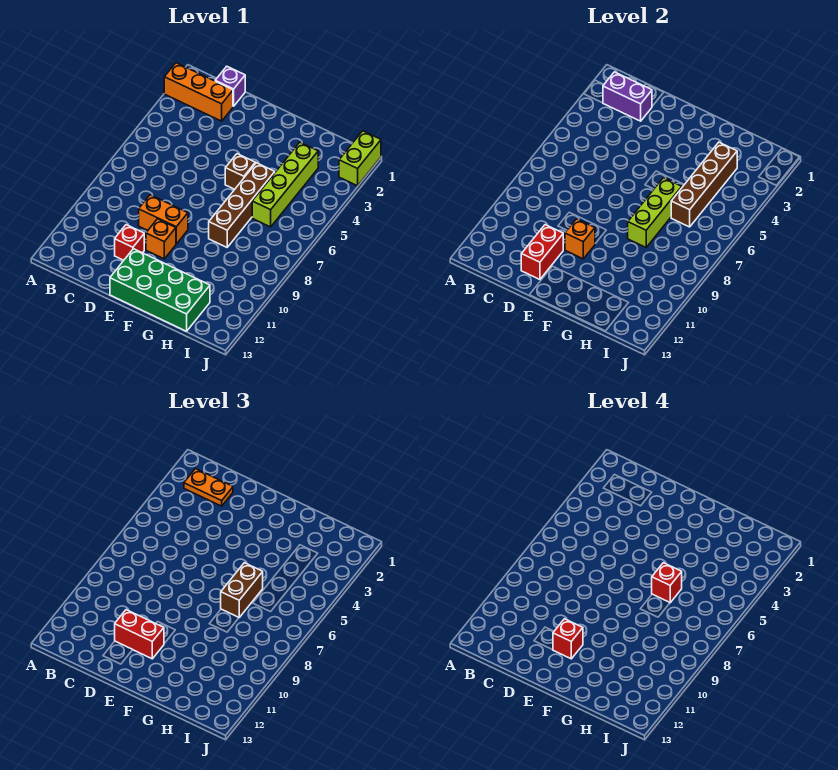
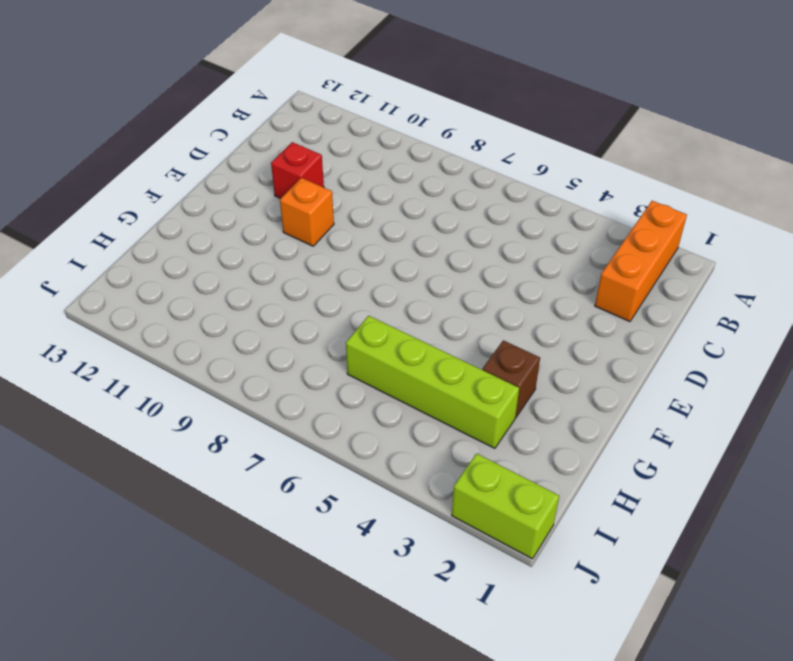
brown 1x1 brick [483,340,540,417] -> brown 1x1 brick moved to [225,154,255,189]
none -> purple 1x1 brick [215,66,245,106]
none -> orange 1x2 brick [139,195,188,244]
none -> green 2x4 brick [110,249,210,331]

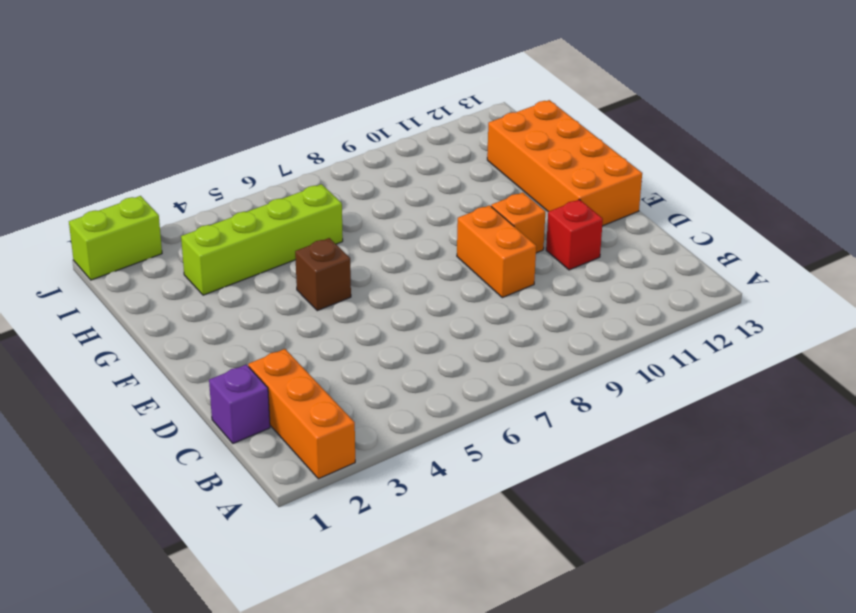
orange 2x4 brick [487,100,642,226] -> green 2x4 brick [110,249,210,331]
none -> brown 1x4 brick [209,163,275,247]
none -> purple 1x2 brick [603,72,652,121]
none -> red 1x2 brick [521,225,563,279]

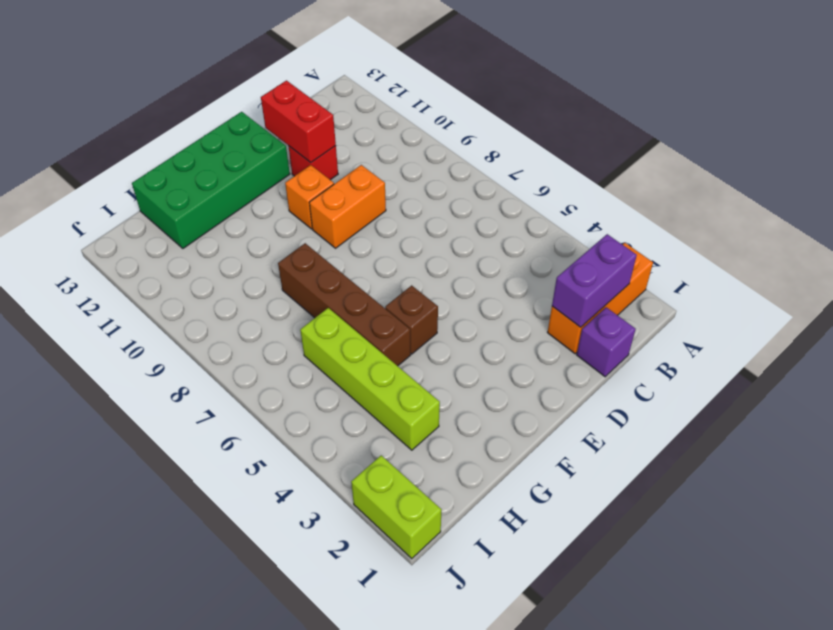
none -> orange 1x1 brick [565,219,595,259]
none -> lime 1x3 brick [628,178,682,247]
none -> brown 1x4 brick [671,142,737,227]

